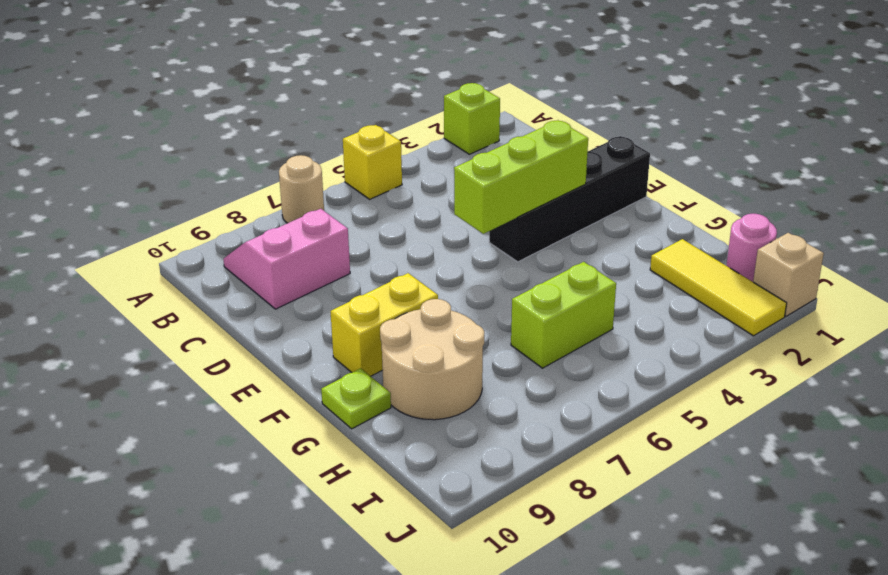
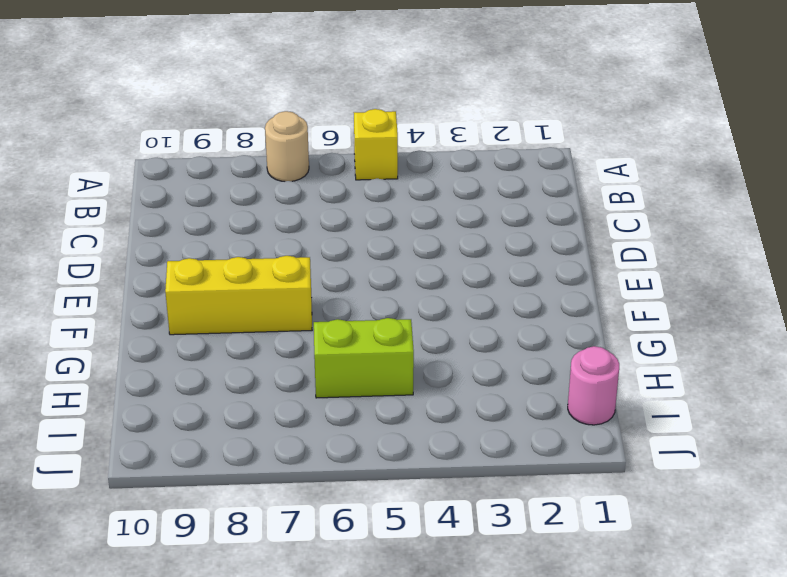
yellow 1x3 brick [165,256,312,335] -> yellow 1x2 brick [331,273,438,376]
none -> lime 1x1 brick [444,83,500,154]
none -> pink 2x2 slope [223,209,350,309]
none -> black 1x4 brick [489,136,650,262]

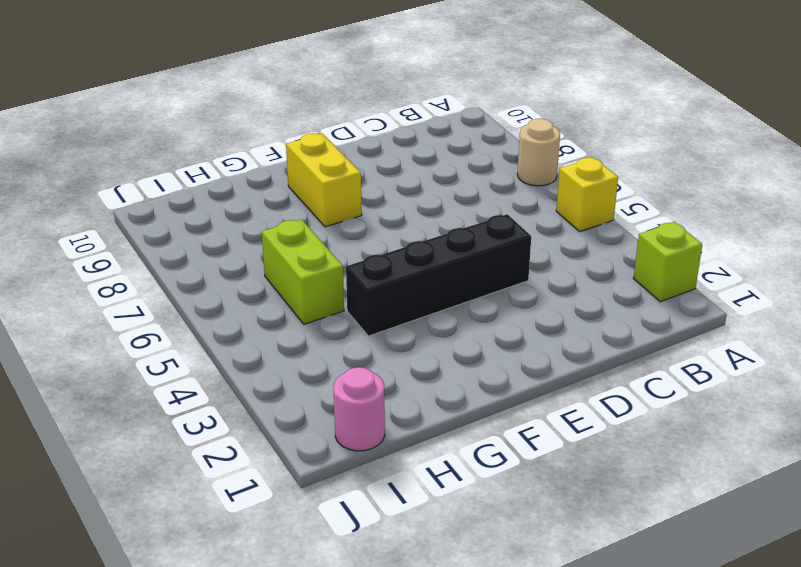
black 1x4 brick [346,214,531,336] -> black 1x4 brick turned to [489,136,650,262]
none -> pink 2x2 slope [223,209,350,309]
none -> tan 2x2 round brick [380,299,484,420]
none -> lime 1x1 plate [321,368,391,429]

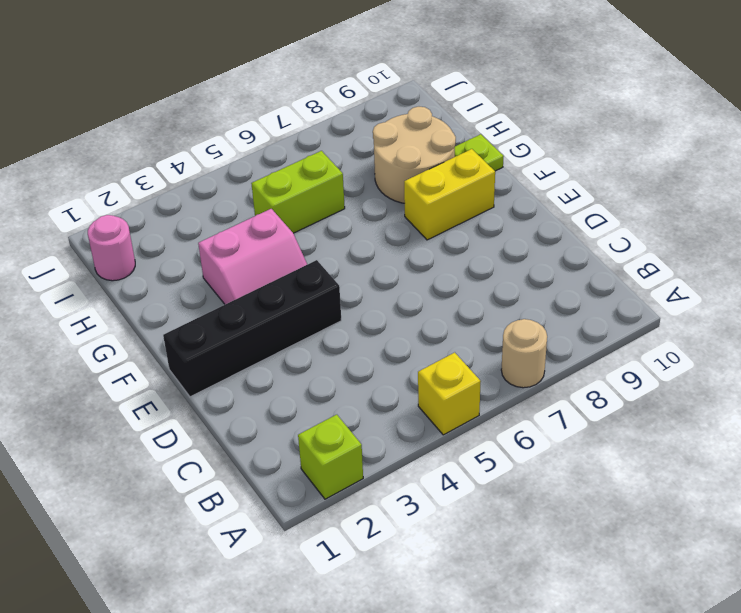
pink 2x2 slope [198,209,307,304] -> pink 2x2 slope moved to [223,209,350,309]
none -> yellow 1x3 tile [650,239,787,336]
none -> tan 1x1 brick [753,233,824,316]
none -> lime 1x3 brick [454,120,588,234]

